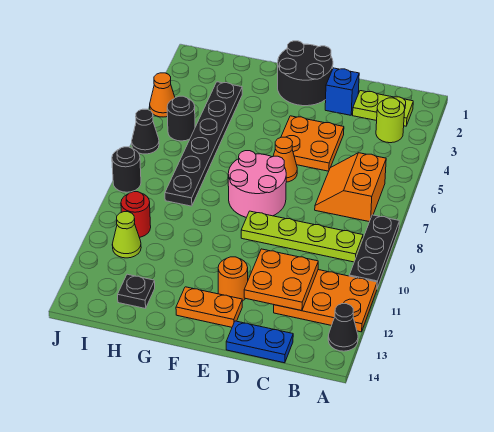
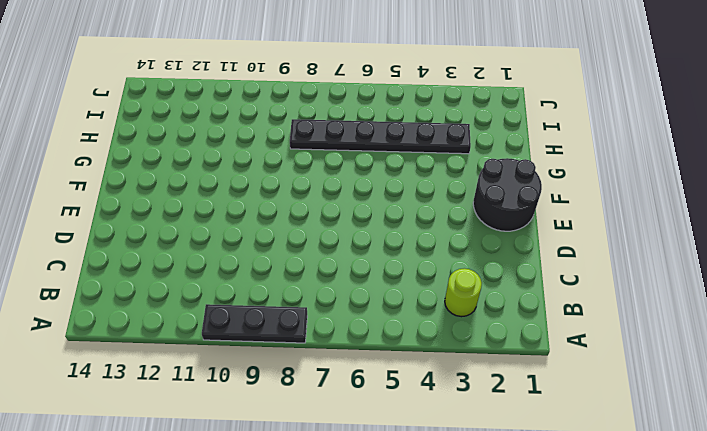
none -> orange 2x3 plate [274,270,377,332]
none -> black 1x1 cone [328,304,358,351]
none -> lime 1x2 plate [353,91,413,126]

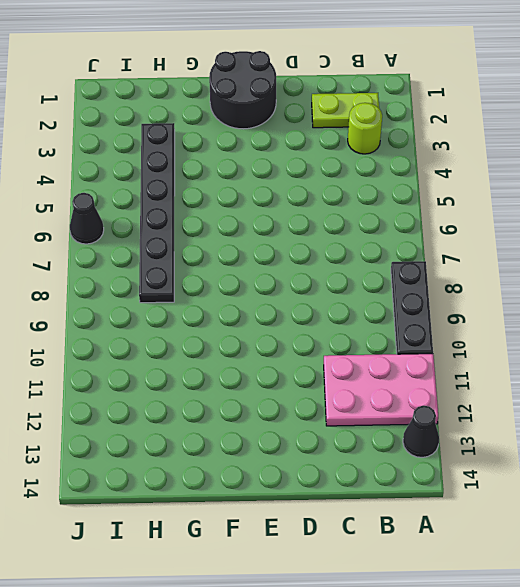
pink 2x3 plate [324,354,438,426] -> orange 2x3 plate [274,270,377,332]
none -> orange 2x2 slope [315,153,386,222]
none -> lime 1x4 plate [241,211,363,262]
none -> blue 1x2 plate [226,321,293,363]

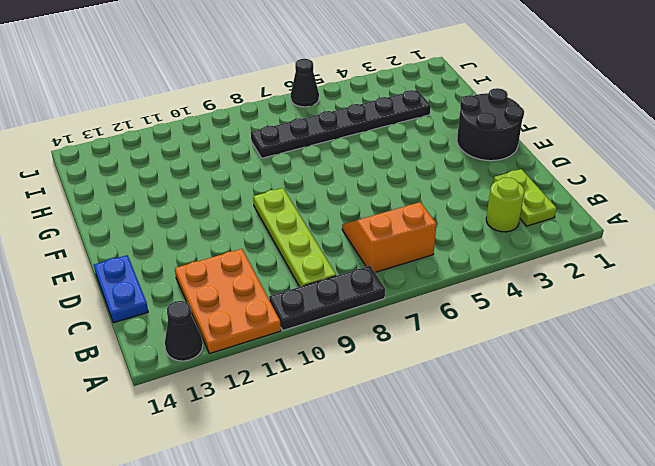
none -> blue 1x1 brick [325,68,359,115]
none -> orange 2x2 plate [281,116,344,171]
none -> orange 1x1 cone [273,137,297,182]

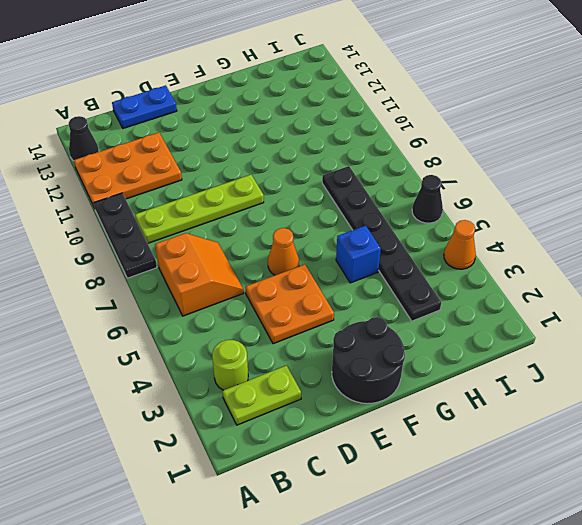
blue 1x1 brick [336,226,381,283] -> blue 1x1 brick moved to [325,68,359,115]
none -> pink 2x2 round brick [228,151,286,217]
none -> orange 1x1 round brick [218,257,248,301]
none -> orange 1x2 plate [176,287,242,327]

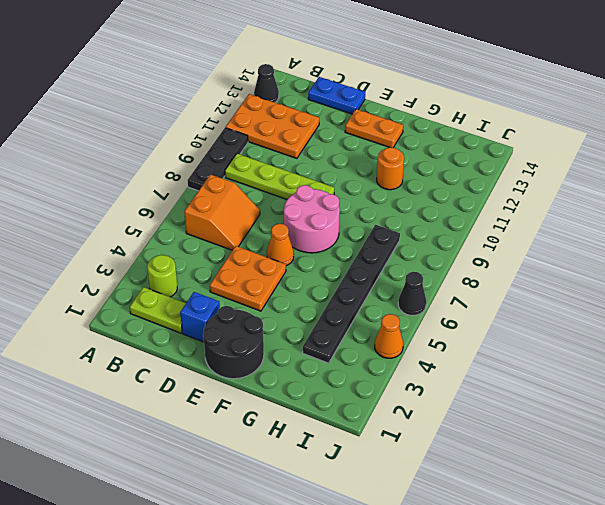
orange 1x1 round brick [377,147,404,190] -> orange 1x1 round brick moved to [218,257,248,301]
none -> black 1x1 plate [118,274,155,309]
none -> black 1x1 round brick [167,96,195,141]
none -> red 1x1 round brick [121,192,151,237]

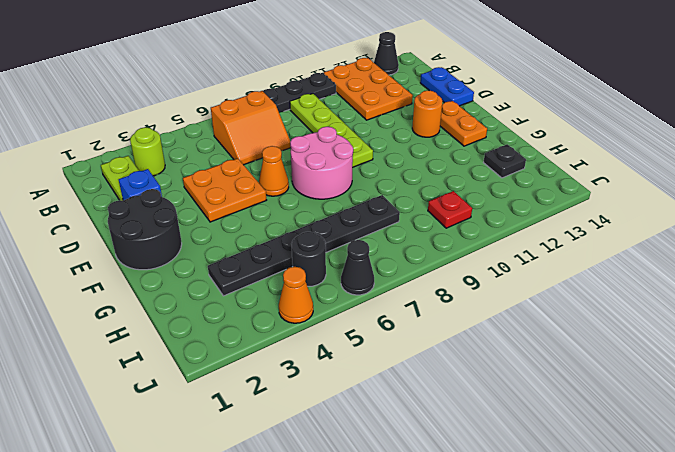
red 1x1 plate [428,191,472,228] -> red 1x1 round brick [121,192,151,237]
none -> lime 1x1 cone [112,212,141,258]
none -> black 1x1 round brick [112,147,141,192]
none -> orange 2x2 plate [244,249,318,311]

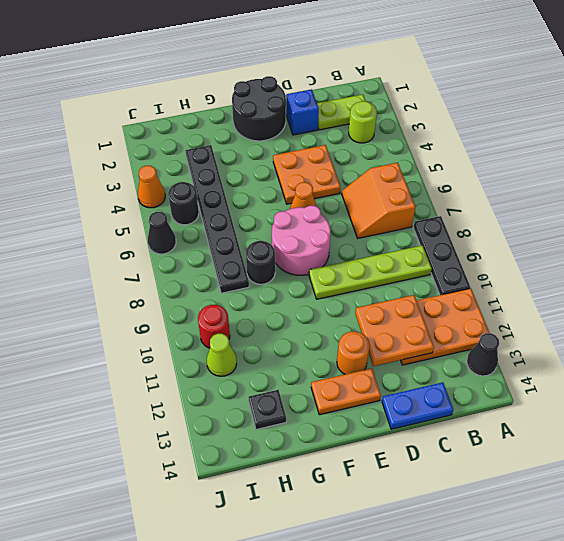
black 1x1 round brick [246,241,275,284] -> black 1x1 round brick moved to [112,147,141,192]

